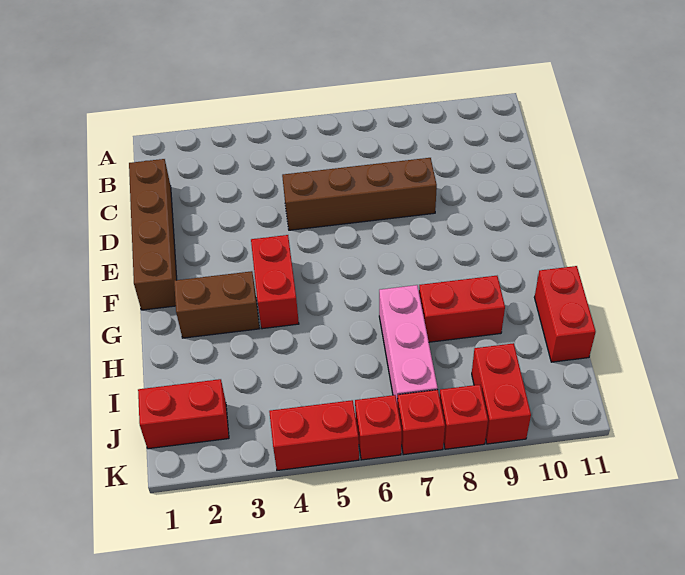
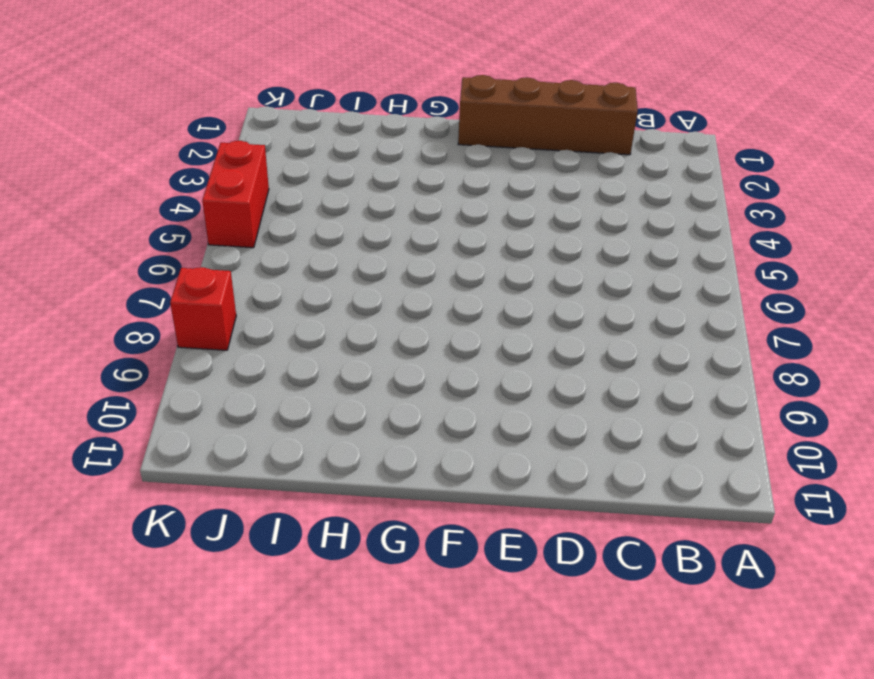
none -> brown 1x4 brick [282,158,437,230]
none -> red 1x2 brick [251,235,299,329]
none -> brown 1x2 brick [174,271,259,338]

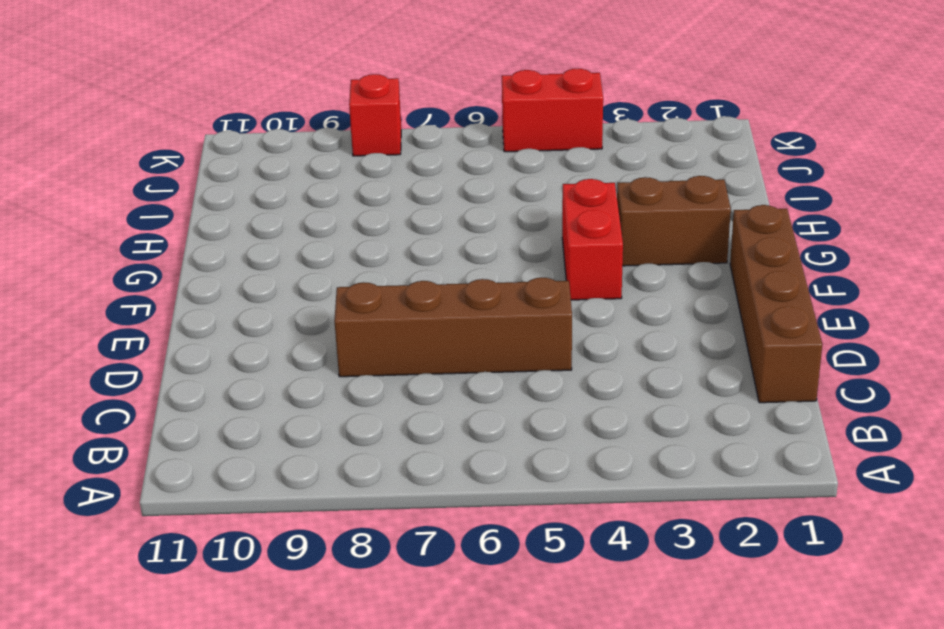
none -> pink 1x3 brick [379,285,438,401]
none -> red 1x2 brick [419,276,505,342]
none -> red 1x2 brick [534,266,596,362]

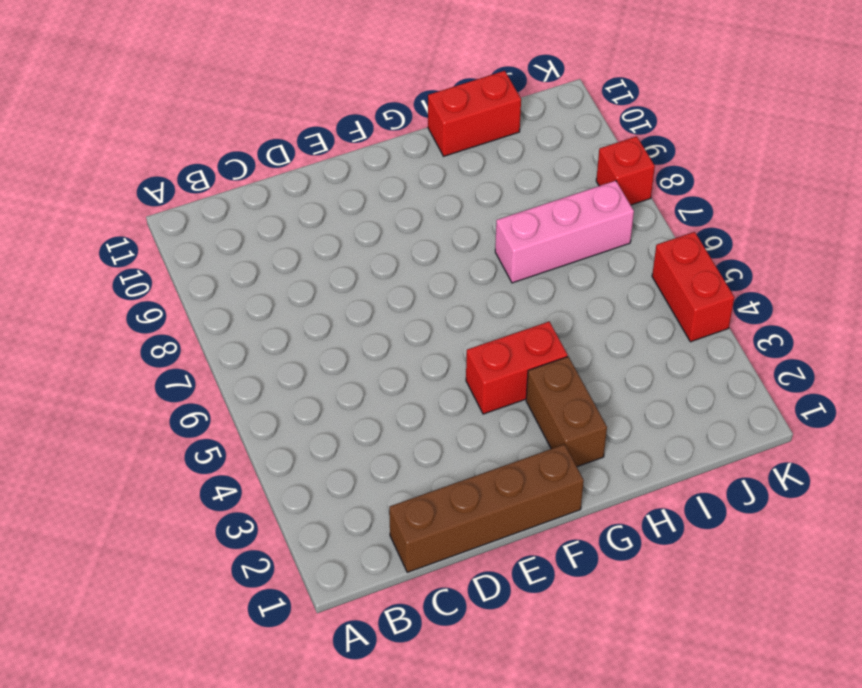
none -> brown 1x4 brick [282,158,437,230]
none -> red 1x2 brick [419,276,505,342]
none -> red 1x2 brick [138,379,229,449]

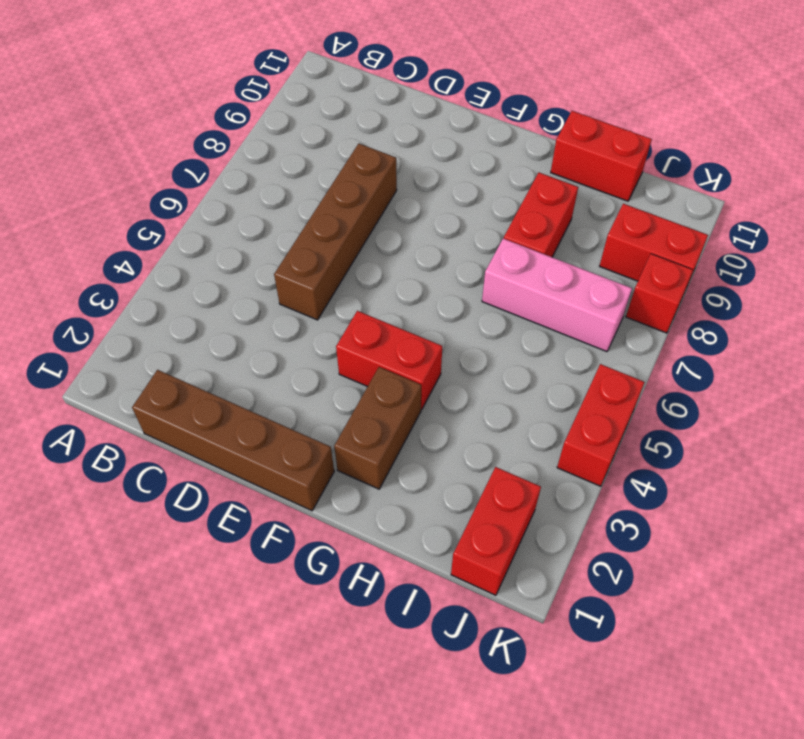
none -> red 1x1 brick [355,395,402,460]
none -> red 1x1 brick [397,390,445,455]

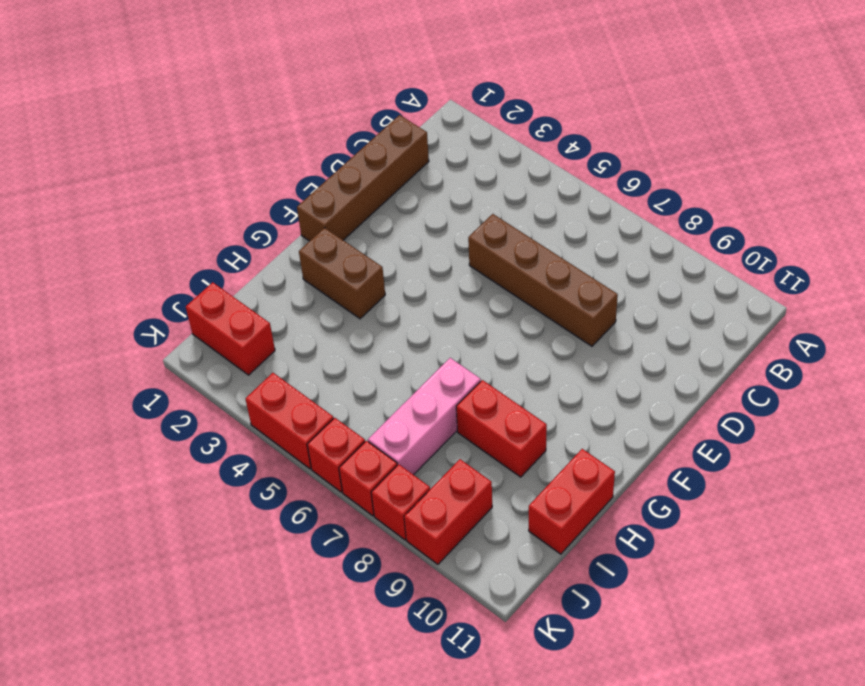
none -> red 1x2 brick [251,235,299,329]

